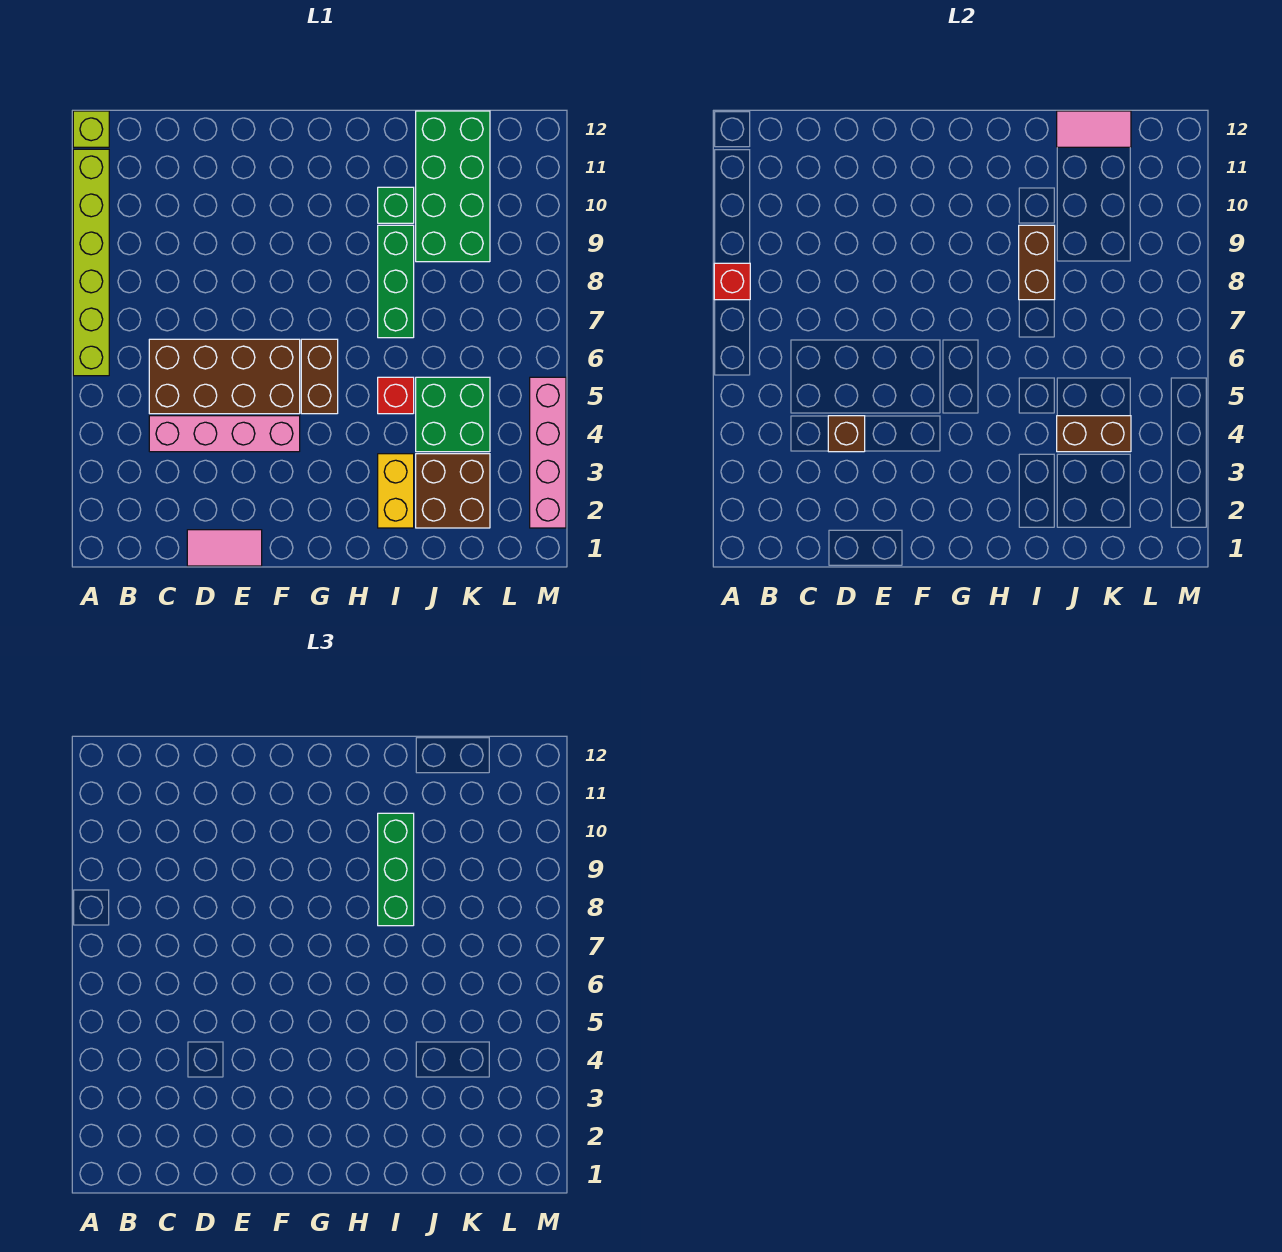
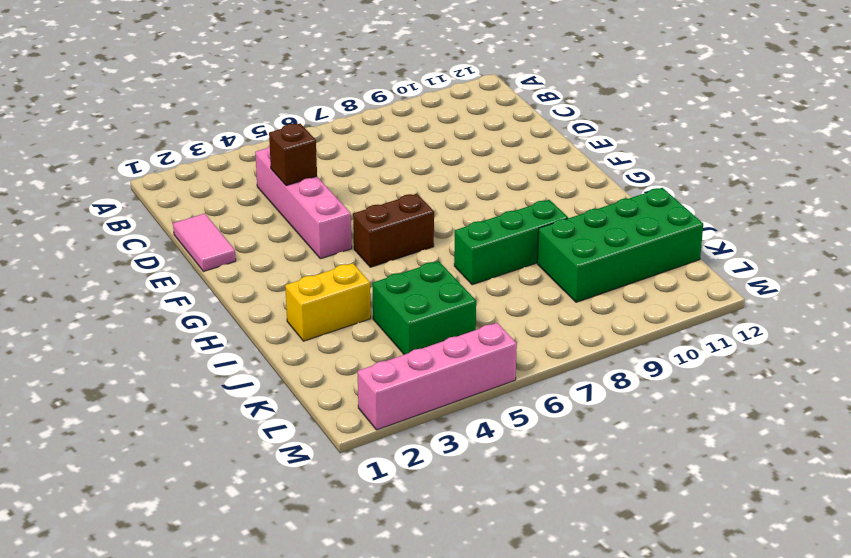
none -> lime 1x6 brick [73,149,109,376]
none -> lime 1x1 brick [73,111,109,147]
none -> brown 2x4 brick [149,339,300,414]

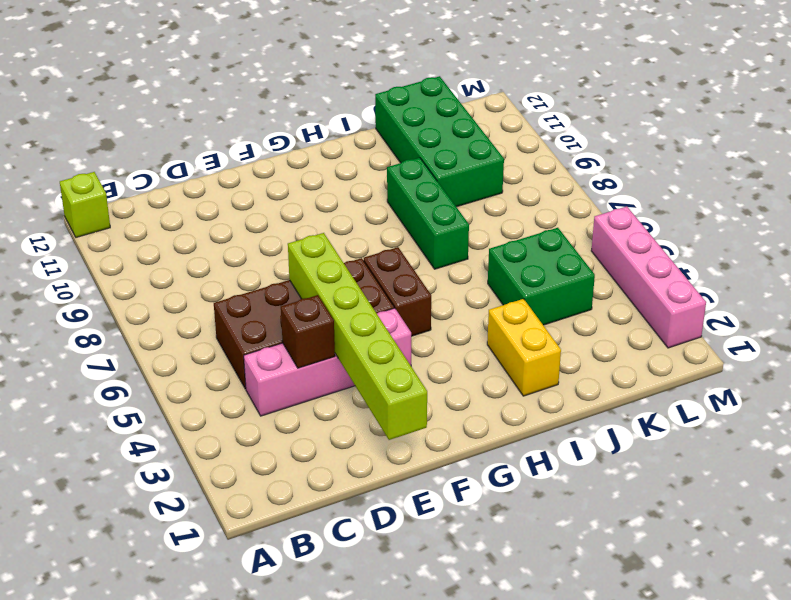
lime 1x6 brick [288,233,427,440] -> lime 1x6 brick moved to [73,149,109,376]
none -> pink 1x2 tile [187,530,262,566]
none -> red 1x1 brick [378,377,414,414]
none -> green 1x1 brick [378,187,414,223]

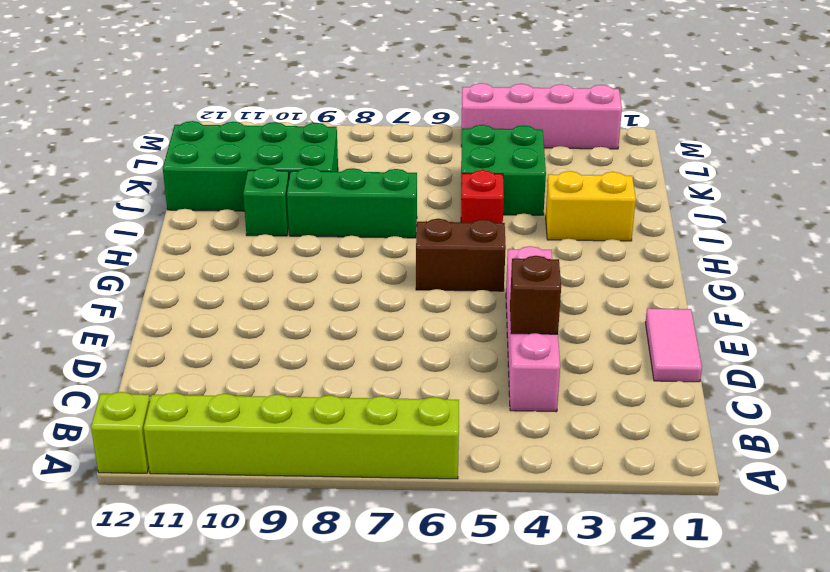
none -> brown 2x4 brick [149,339,300,414]
none -> brown 2x2 brick [416,454,490,528]
none -> red 1x1 brick [714,263,750,300]

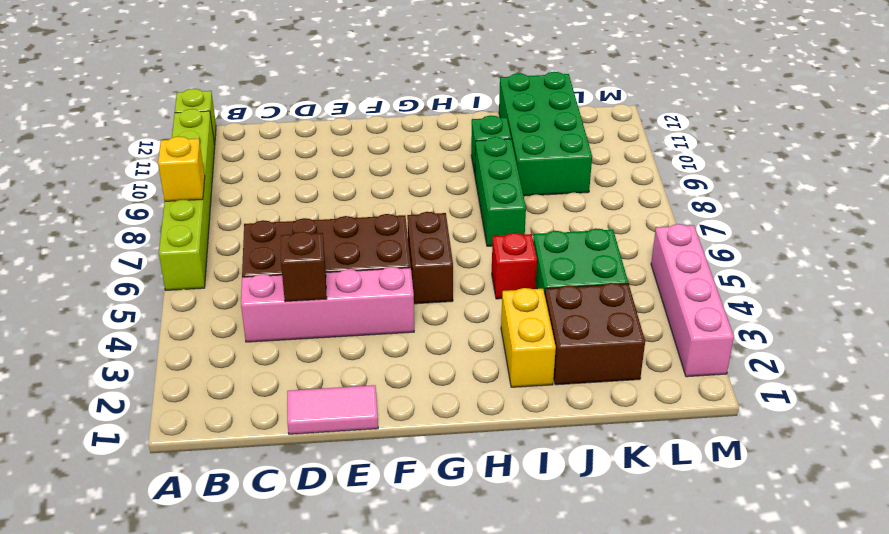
yellow 1x1 brick [158,136,205,201] -> red 1x1 brick [714,263,750,300]
none -> brown 1x2 brick [1019,225,1055,300]
none -> brown 1x2 brick [1057,416,1131,452]
none -> pink 1x2 tile [1057,111,1131,147]

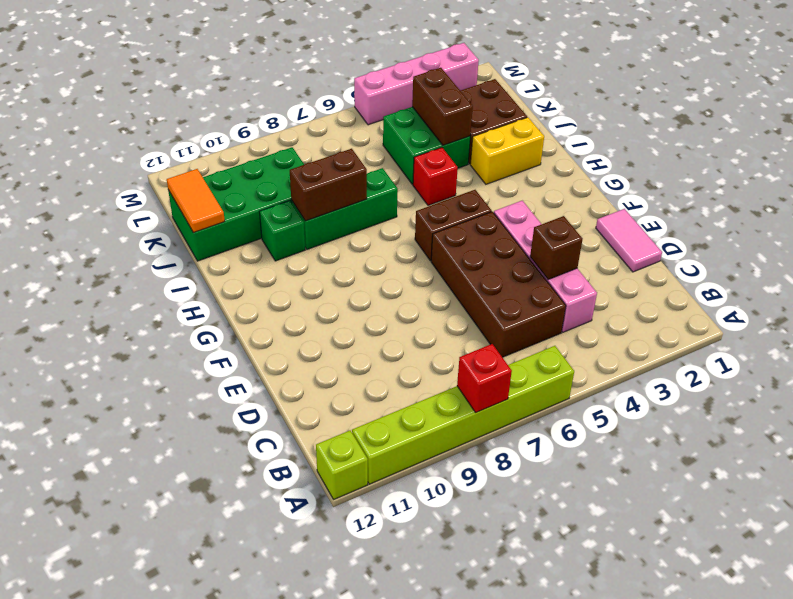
orange 1x2 tile [167,169,225,233] -> pink 1x2 tile [1057,111,1131,147]
none -> green 1x3 brick [378,813,414,926]

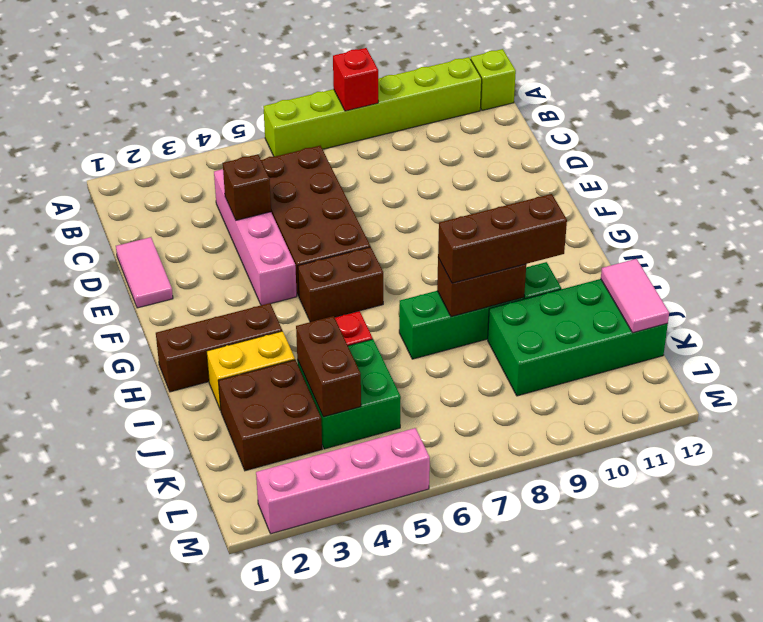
brown 1x3 brick [156,303,282,392] -> none
brown 1x3 brick [438,194,567,283] -> green 1x3 brick [378,813,414,926]

